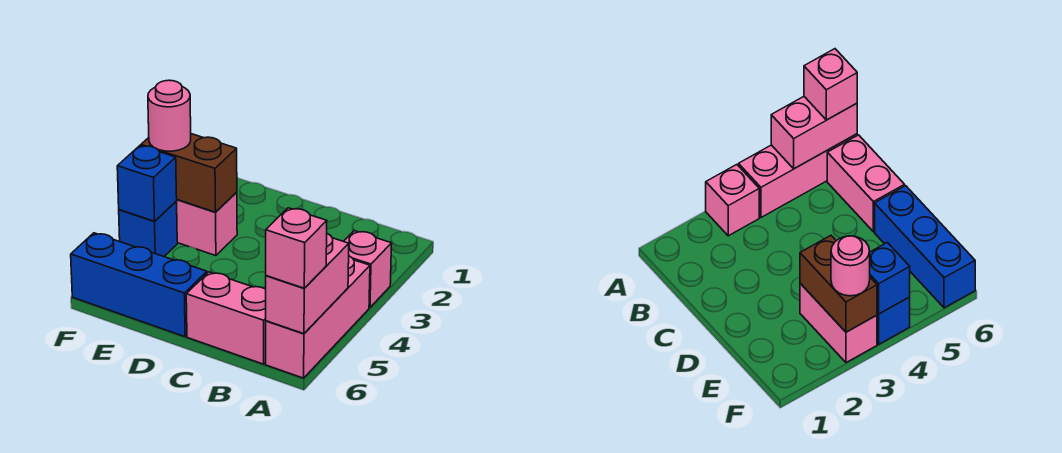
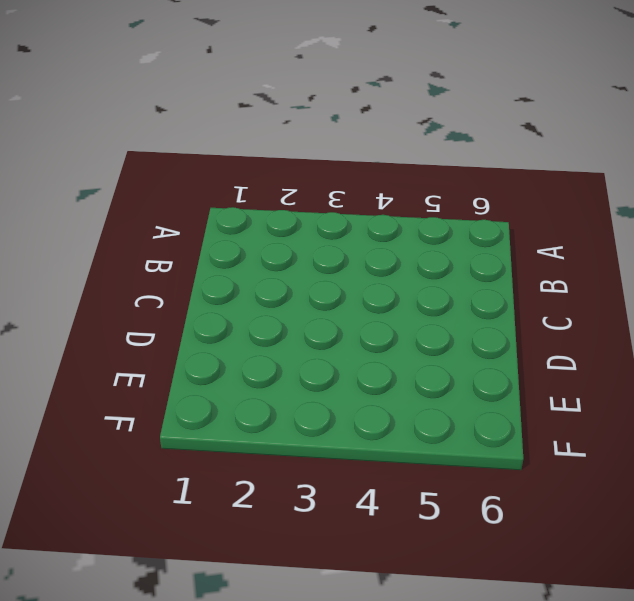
none -> pink 1x1 brick [344,231,392,307]
none -> pink 1x3 brick [266,256,370,378]

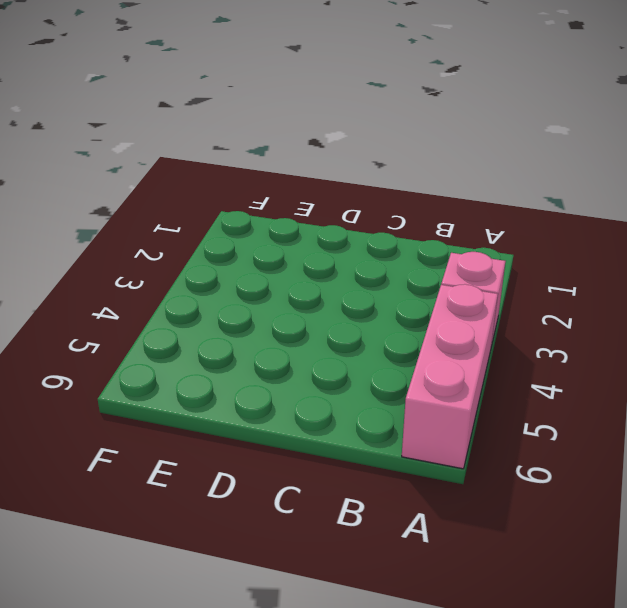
none -> pink 1x2 brick [186,272,266,364]
none -> blue 1x3 brick [71,233,207,337]

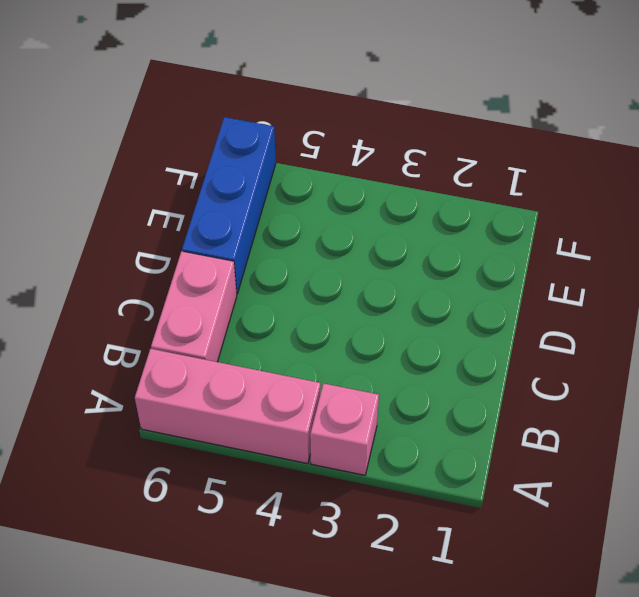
none -> pink 1x2 brick [176,192,237,256]
none -> blue 1x1 brick [119,202,177,256]

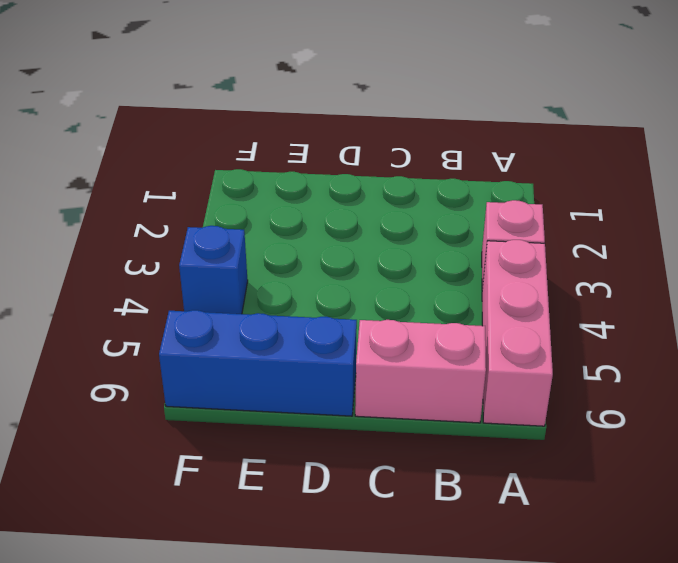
none -> pink 1x2 brick [176,192,237,256]
none -> pink 1x2 brick [266,234,349,334]

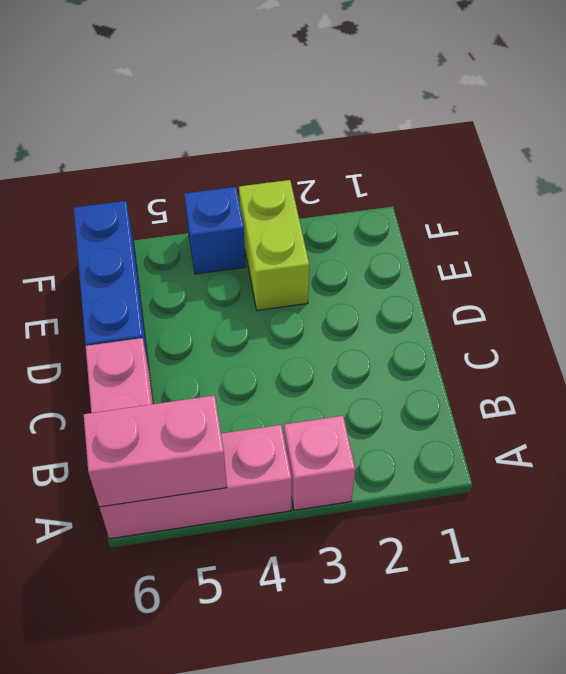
lime 1x2 brick [239,180,309,310] -> pink 1x2 brick [176,192,237,256]
none -> brown 1x2 brick [141,134,237,212]
none -> blue 1x1 brick [117,146,177,221]

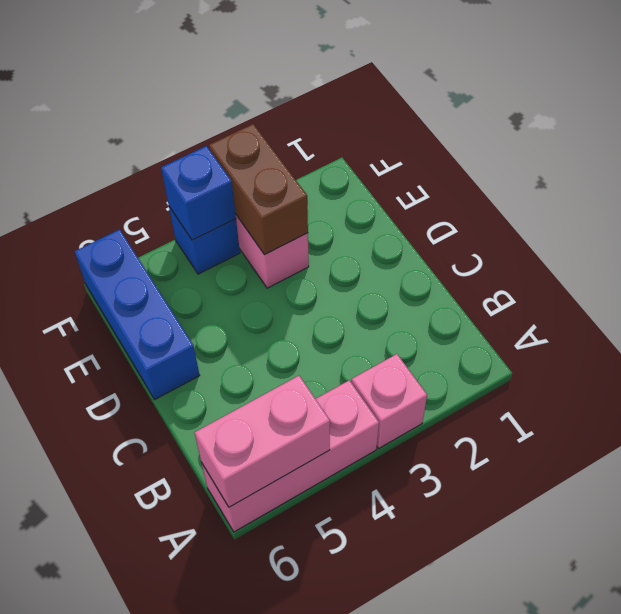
none -> pink 1x2 brick [186,272,266,364]
none -> pink 1x1 brick [266,208,327,288]

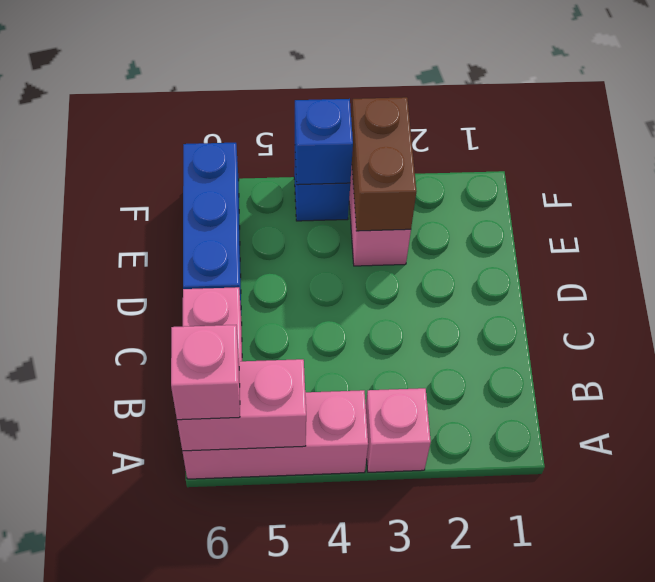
none -> pink 1x1 round brick [148,80,191,151]

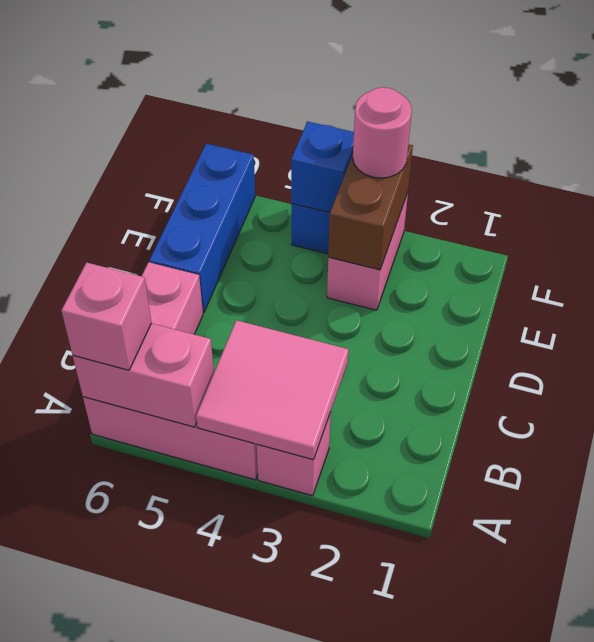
pink 2x2 tile [196,320,349,460] -> none

